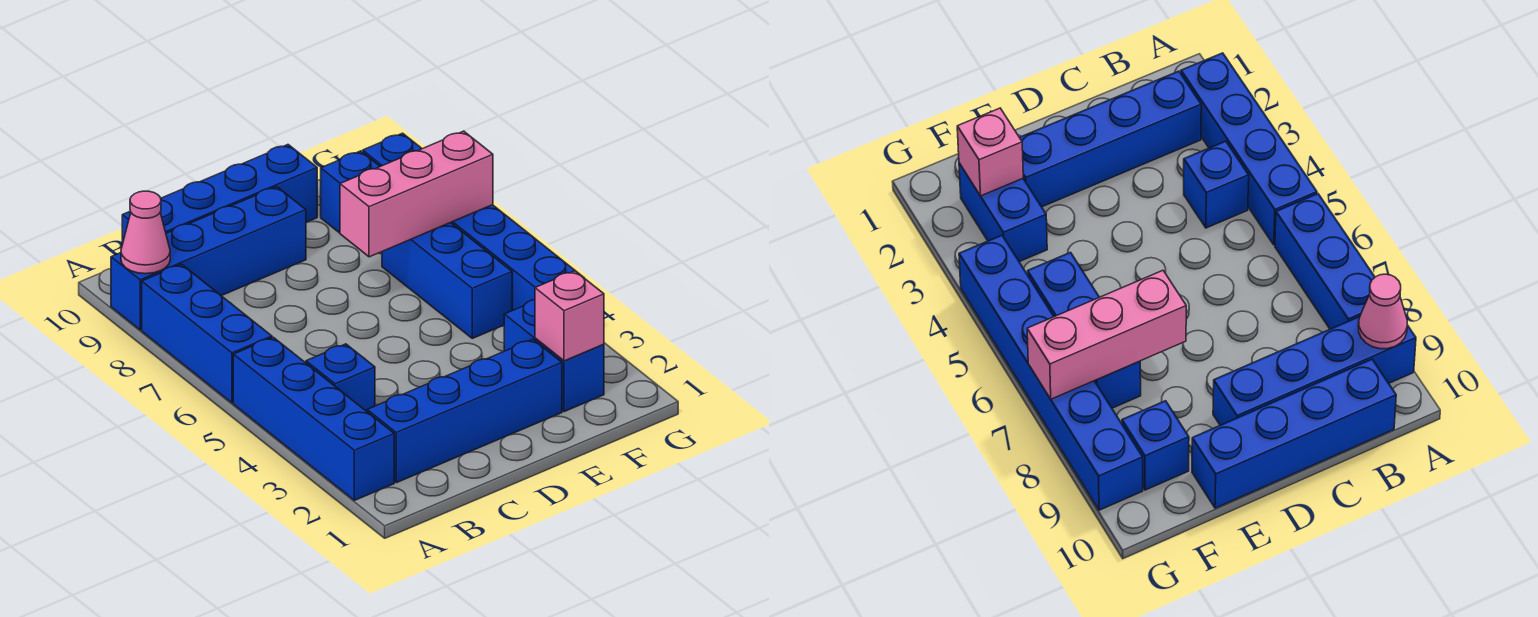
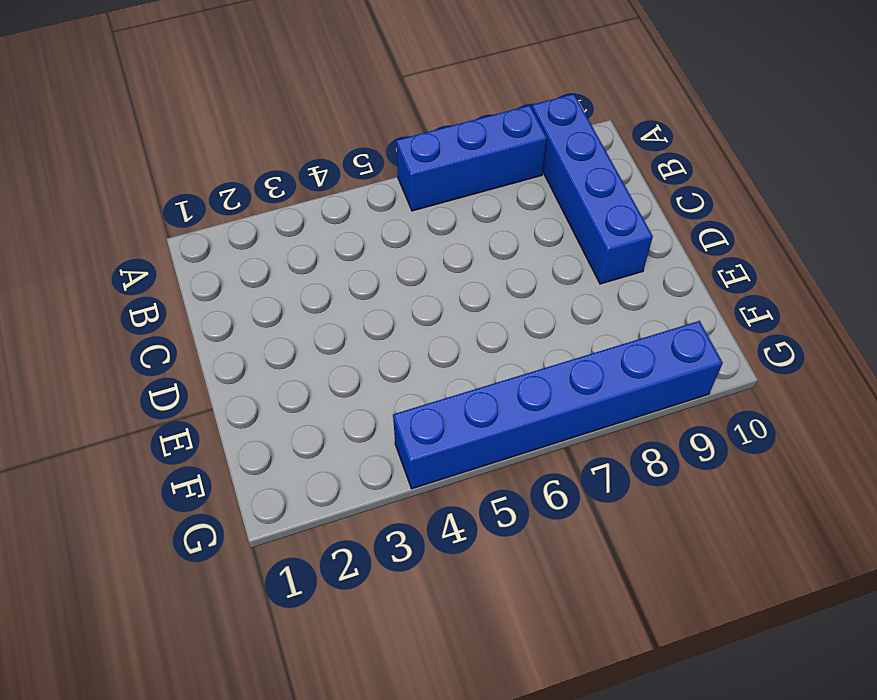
none -> blue 1x4 brick [233,337,394,500]
none -> blue 1x4 brick [367,339,562,483]
none -> blue 1x1 brick [306,344,375,411]

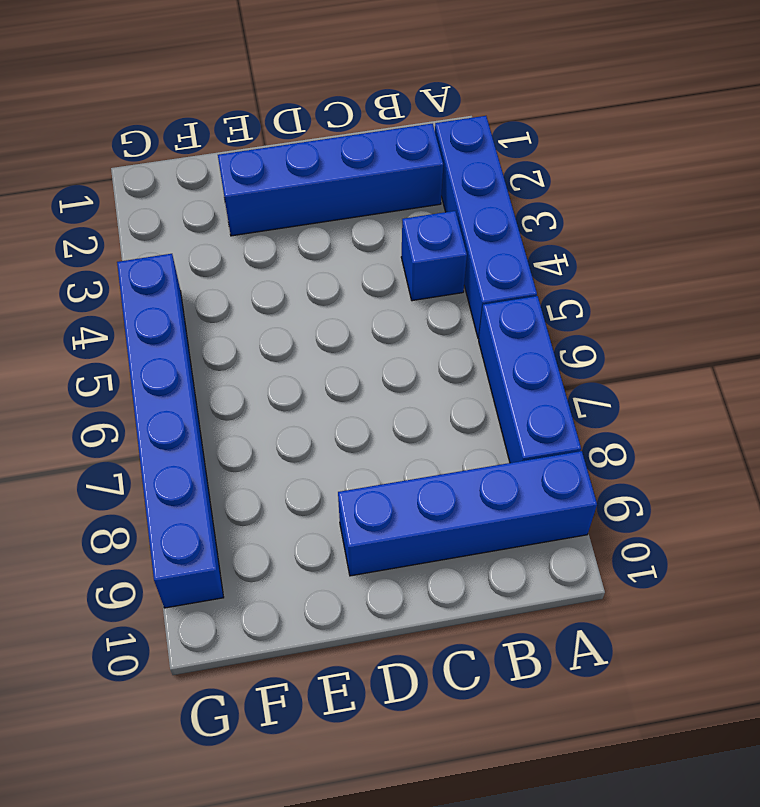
none -> blue 1x4 brick [122,145,317,244]
none -> blue 1x2 brick [504,300,604,412]
none -> blue 1x3 brick [382,223,512,338]

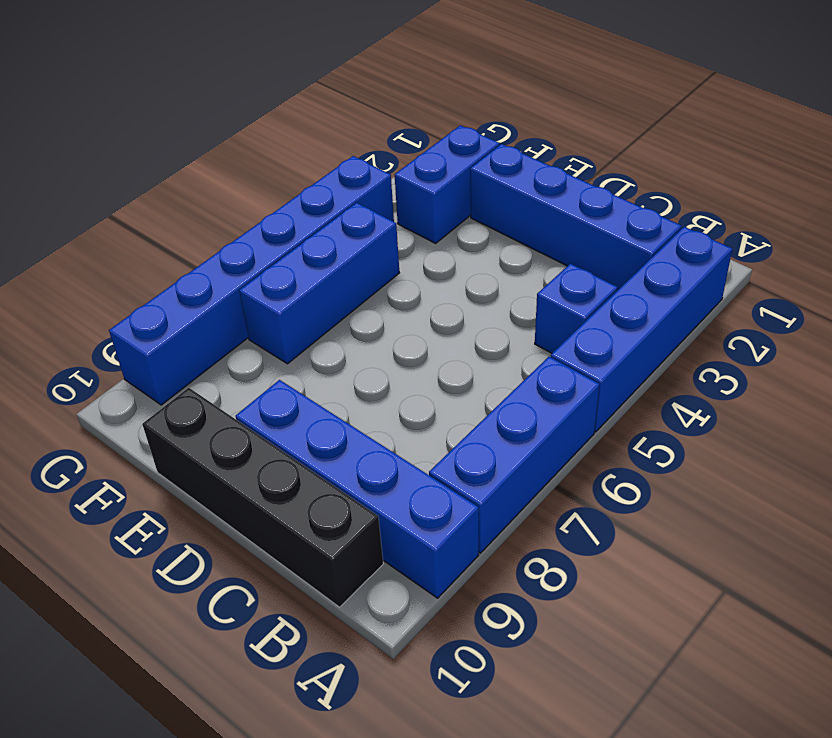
black 1x4 brick [142,388,383,607] -> blue 1x4 brick [122,145,317,244]
none -> blue 1x1 brick [321,151,380,233]
none -> pink 1x1 cone [121,191,170,274]
none -> pink 1x3 brick [340,131,493,257]

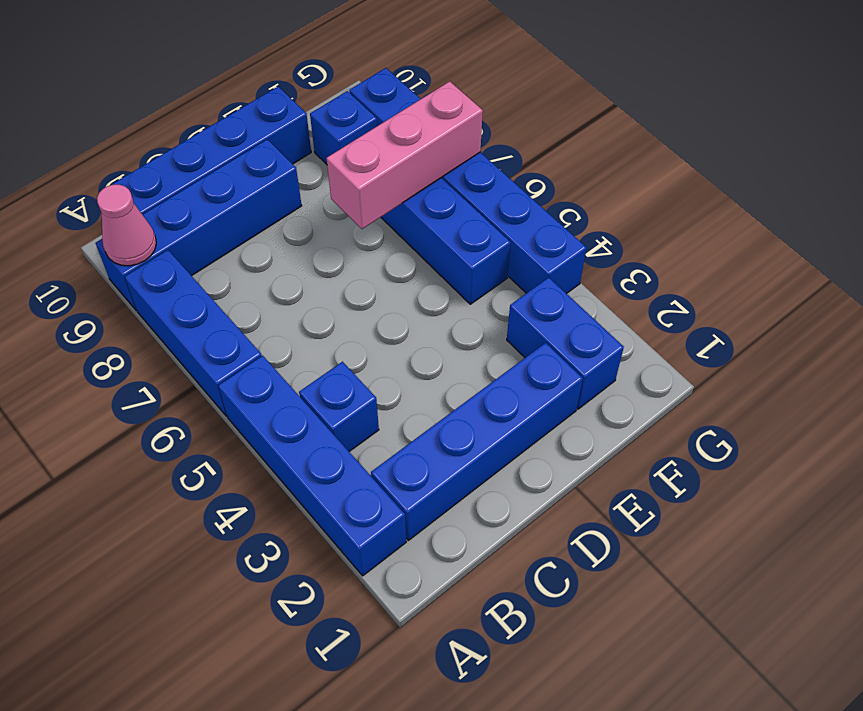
none -> pink 1x1 brick [535,271,604,361]

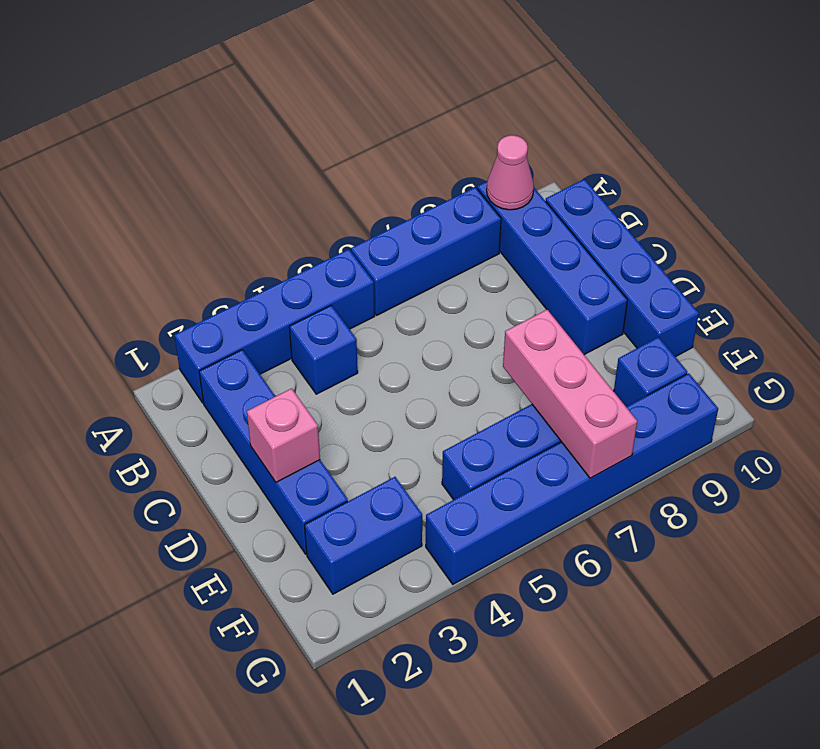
pink 1x1 brick [247,388,320,482] -> pink 1x1 brick moved to [535,271,604,361]

